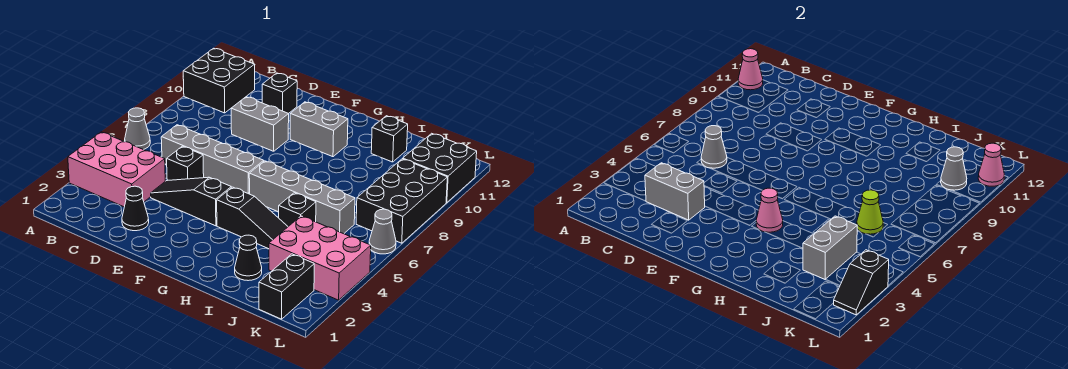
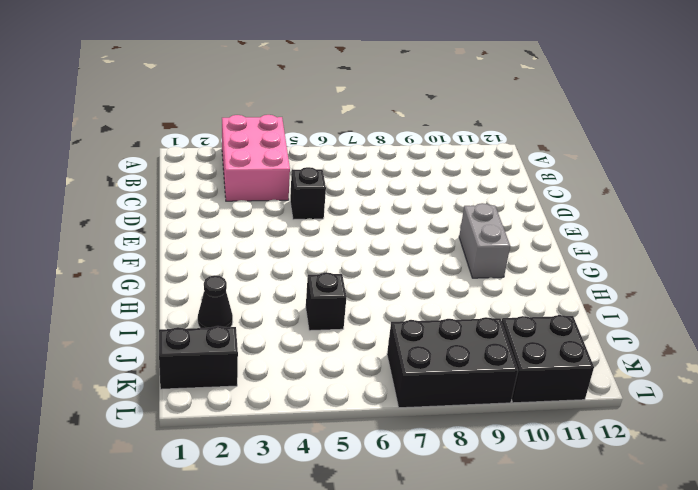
none -> grey 1x1 cone [125,108,150,150]
none -> black 2x2 brick [183,48,255,113]
none -> grey 1x4 brick [161,125,264,194]

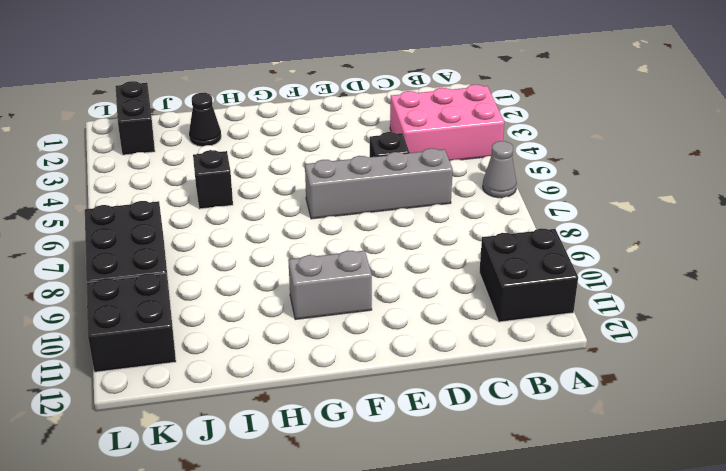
none -> black 1x1 cone [122,186,149,231]
none -> black 1x3 slope [151,177,231,226]
none -> grey 1x2 brick [231,97,289,151]

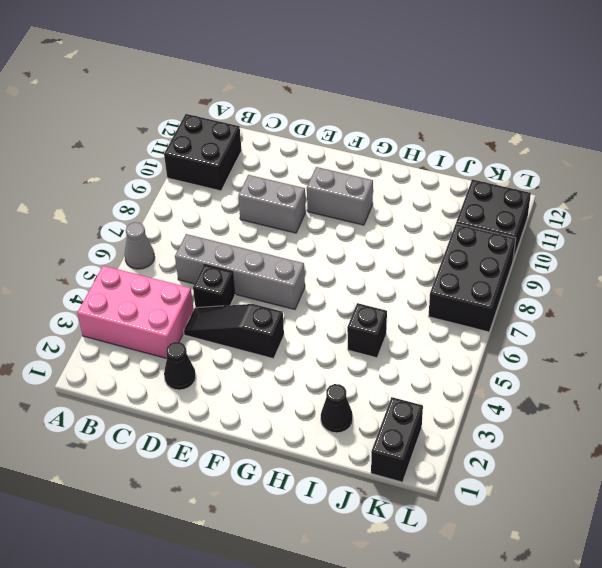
none -> black 1x1 brick [262,73,297,114]
none -> black 1x3 slope [217,187,288,249]
none -> grey 1x4 brick [249,161,355,234]

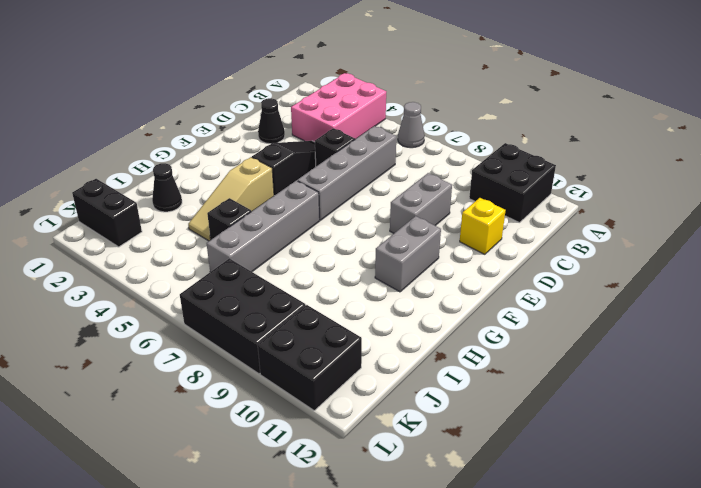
yellow 1x1 brick [460,198,506,254] -> black 1x1 brick [262,73,297,114]
tan 1x3 slope [188,157,274,241] -> black 1x3 slope [217,187,288,249]
none -> black 1x1 brick [371,116,408,162]
none -> pink 2x3 brick [269,216,371,300]
none -> grey 1x1 cone [369,209,396,254]

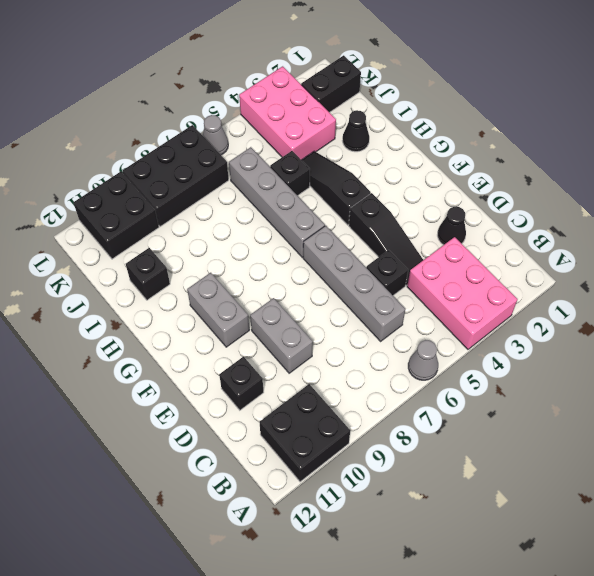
none -> pink 1x1 cone [738,49,763,90]
none -> grey 1x2 brick [645,163,705,220]
none -> grey 1x1 cone [701,126,727,168]

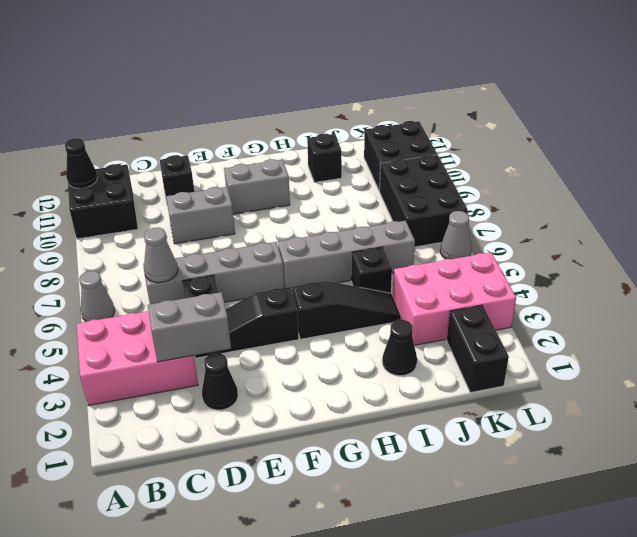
black 1x1 cone [65,138,97,188] -> pink 1x1 cone [738,49,763,90]
none -> pink 1x1 cone [756,188,783,232]
none -> grey 1x2 brick [803,216,858,279]
none -> lime 1x1 cone [857,190,883,234]

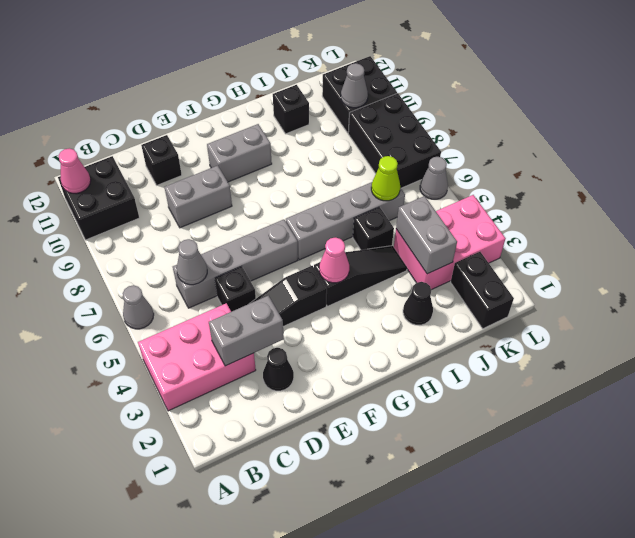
none -> black 1x2 slope [834,250,889,315]
none -> pink 1x1 cone [978,143,1004,186]

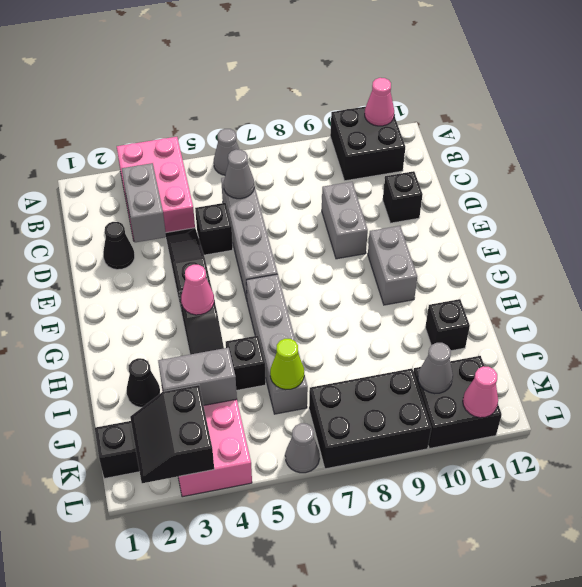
black 2x2 slope [130,385,214,483] -> black 1x2 slope [834,250,889,315]

